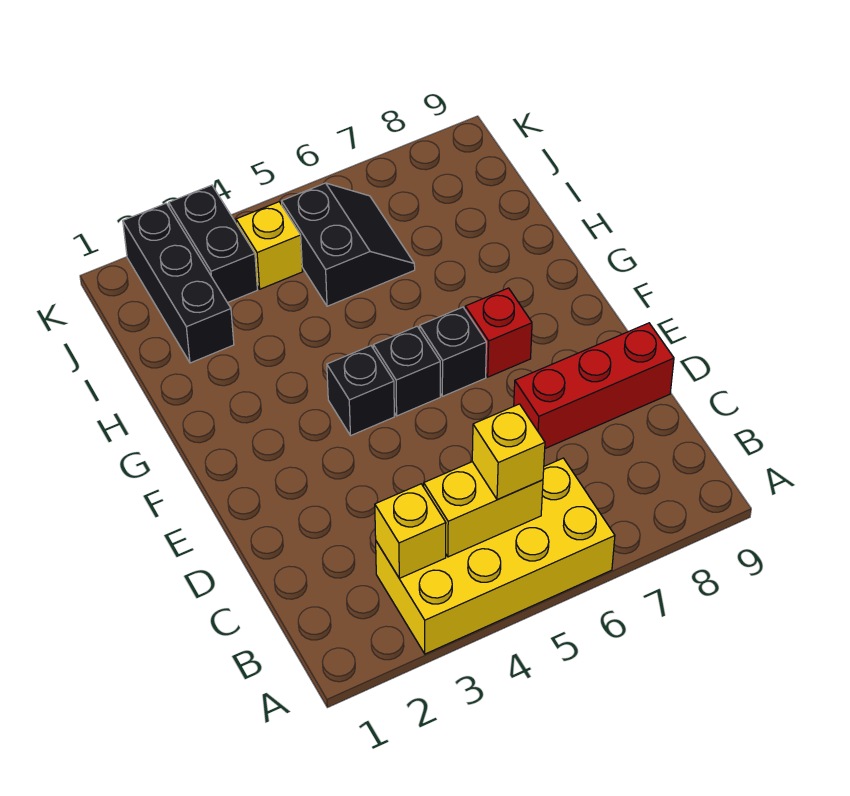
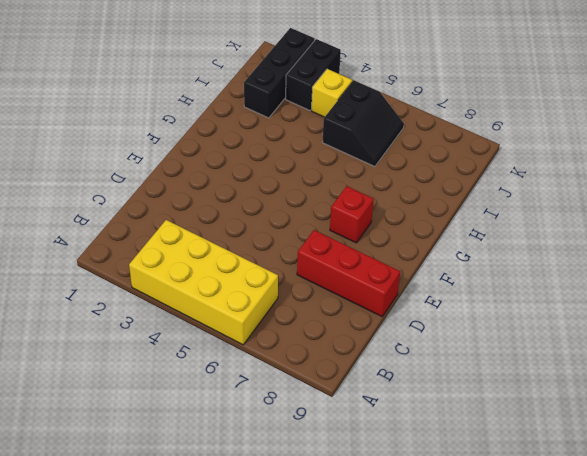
none -> black 1x1 brick [327,346,394,436]
none -> black 1x1 brick [373,326,440,416]
none -> black 1x1 brick [420,307,486,396]

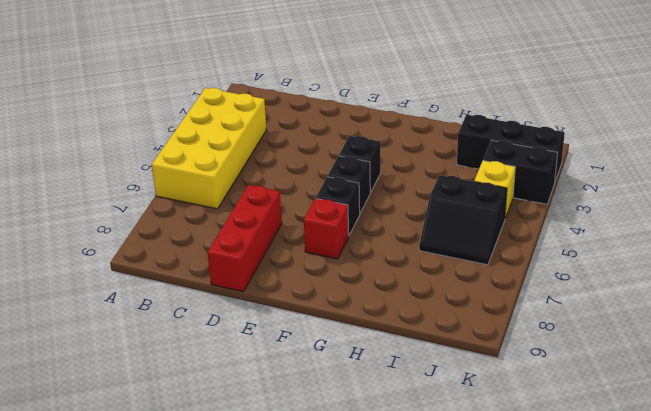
none -> yellow 1x1 brick [375,484,446,578]
none -> yellow 1x2 brick [424,462,543,557]
none -> yellow 1x1 brick [472,404,545,500]

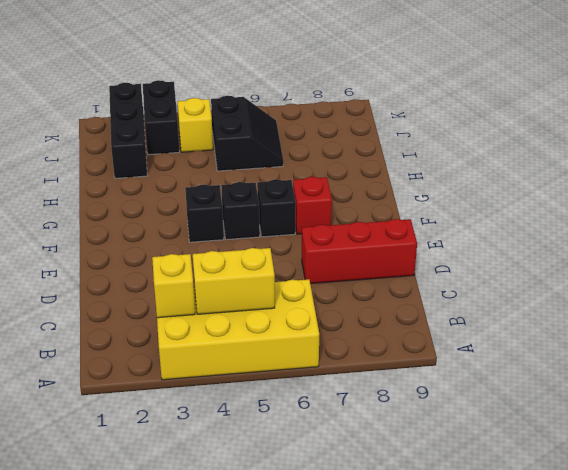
none -> yellow 1x1 brick [472,404,545,500]

